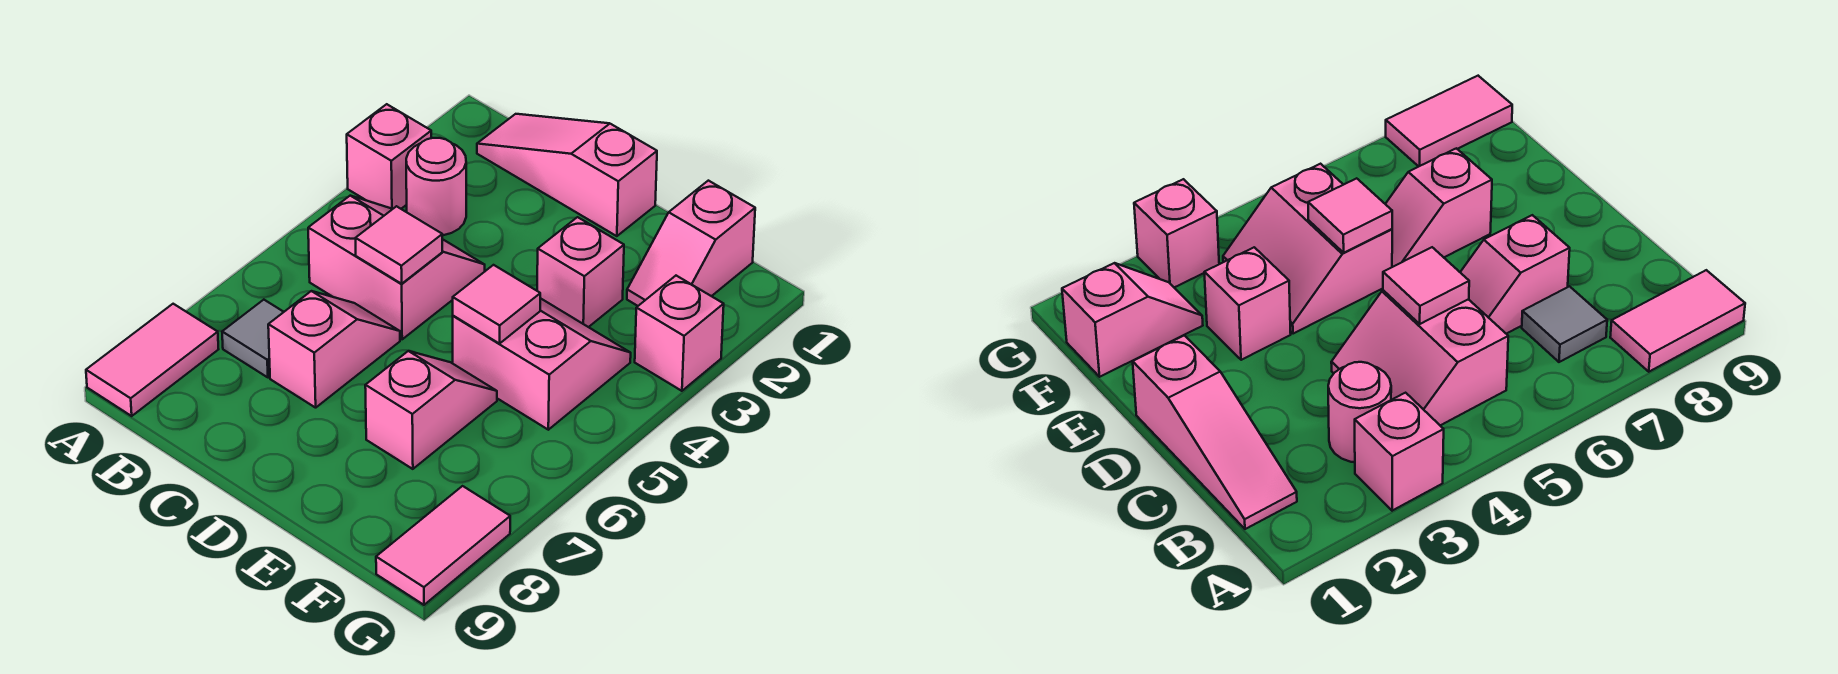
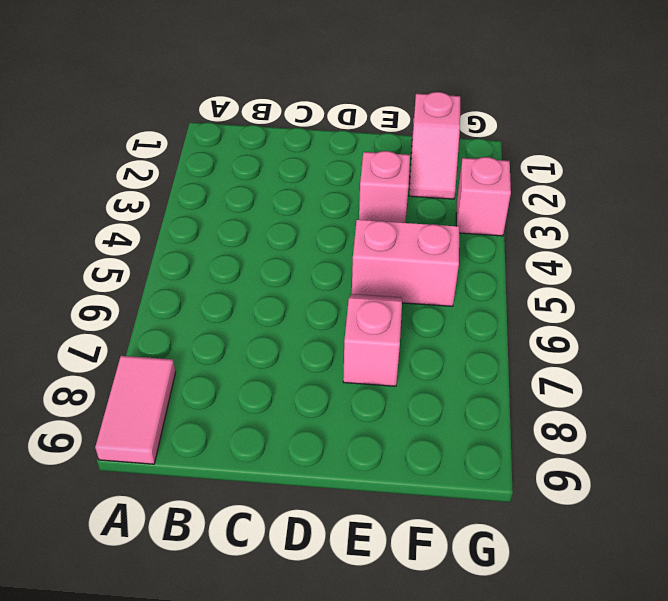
none -> pink 1x1 brick [347,104,431,209]
none -> pink 1x3 slope [477,114,657,236]
none -> pink 1x1 round brick [406,138,466,235]

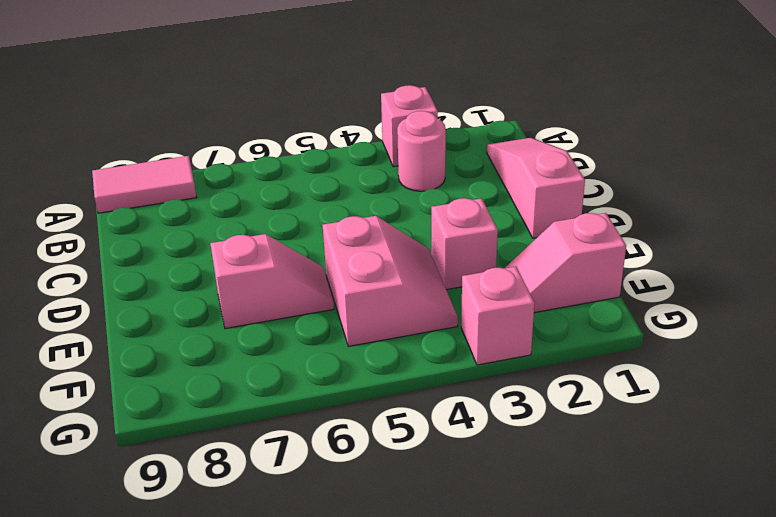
none -> pink 2x2 slope [308,196,485,339]
none -> grey 1x1 tile [222,300,283,377]
none -> pink 1x2 slope [268,291,400,408]

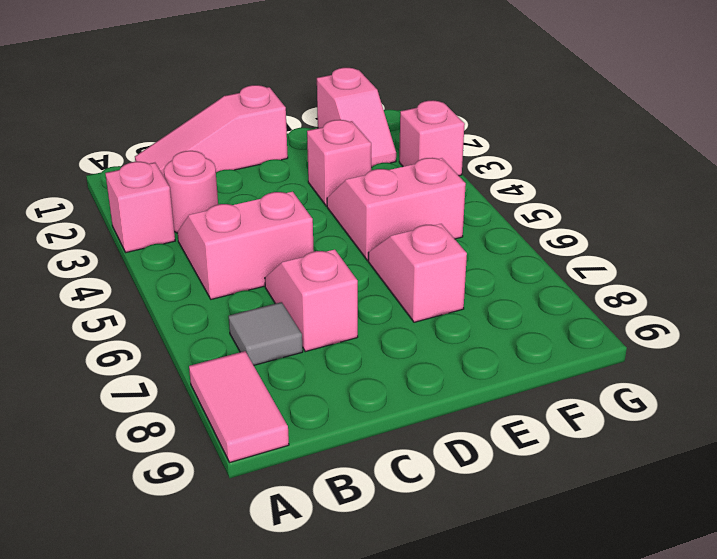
none -> pink 1x2 tile [376,486,510,605]
none -> pink 1x1 tile [356,206,442,284]
none -> pink 1x1 tile [453,265,540,344]

